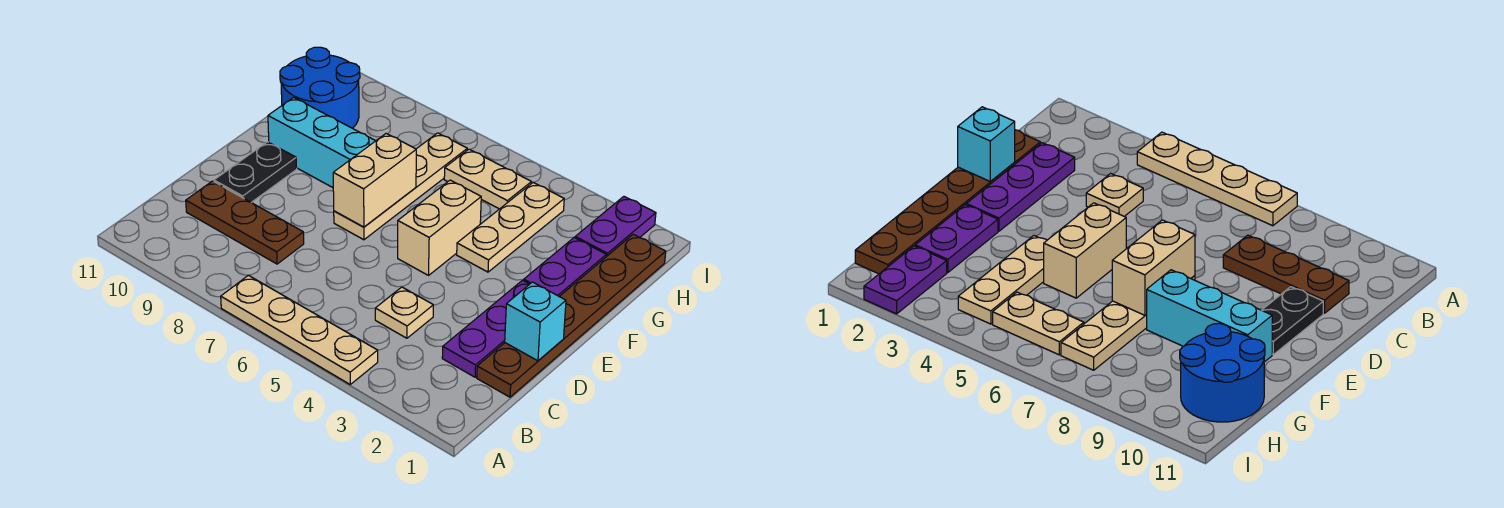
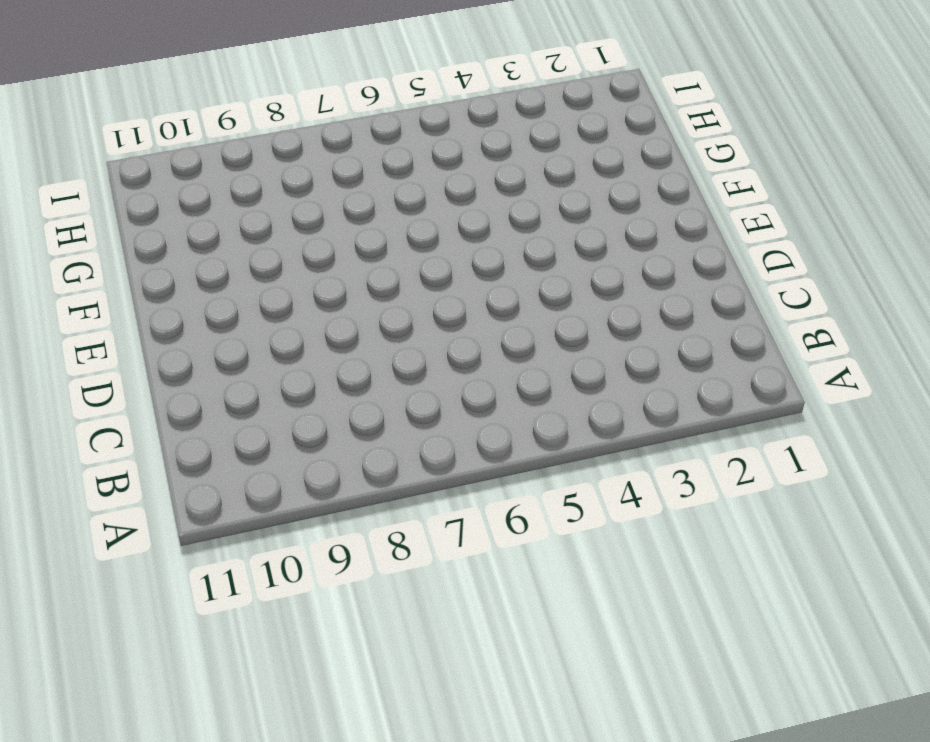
none -> tan 1x4 plate [221,275,378,384]
none -> brown 1x6 plate [477,234,666,397]
none -> purple 1x3 plate [442,280,529,377]

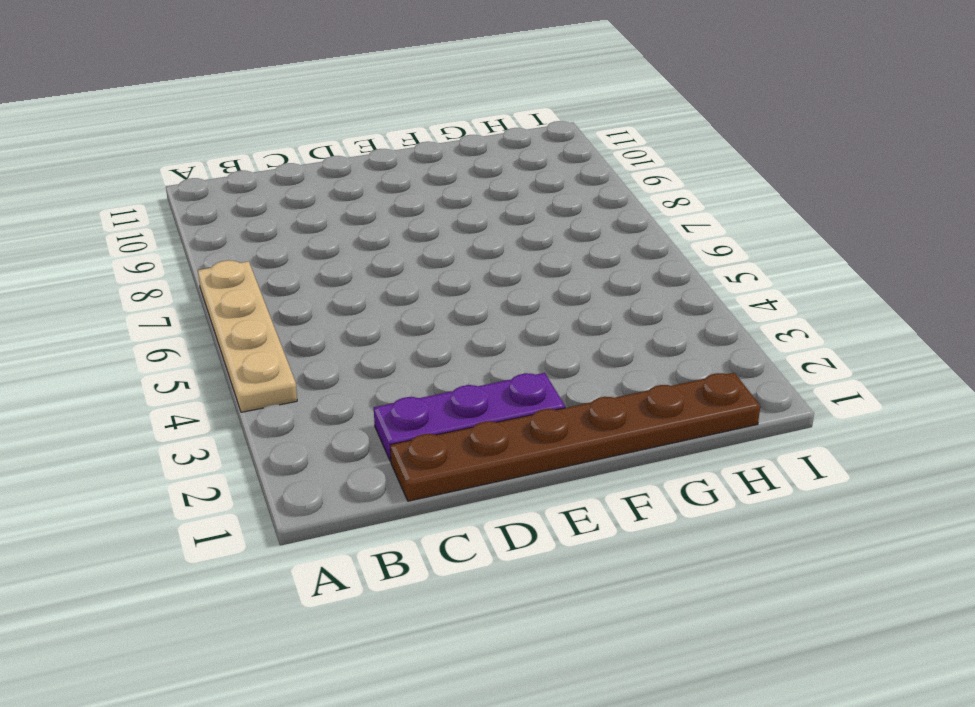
none -> tan 1x1 plate [375,287,433,338]
none -> brown 1x3 plate [186,181,304,264]
none -> black 1x2 plate [214,142,297,203]

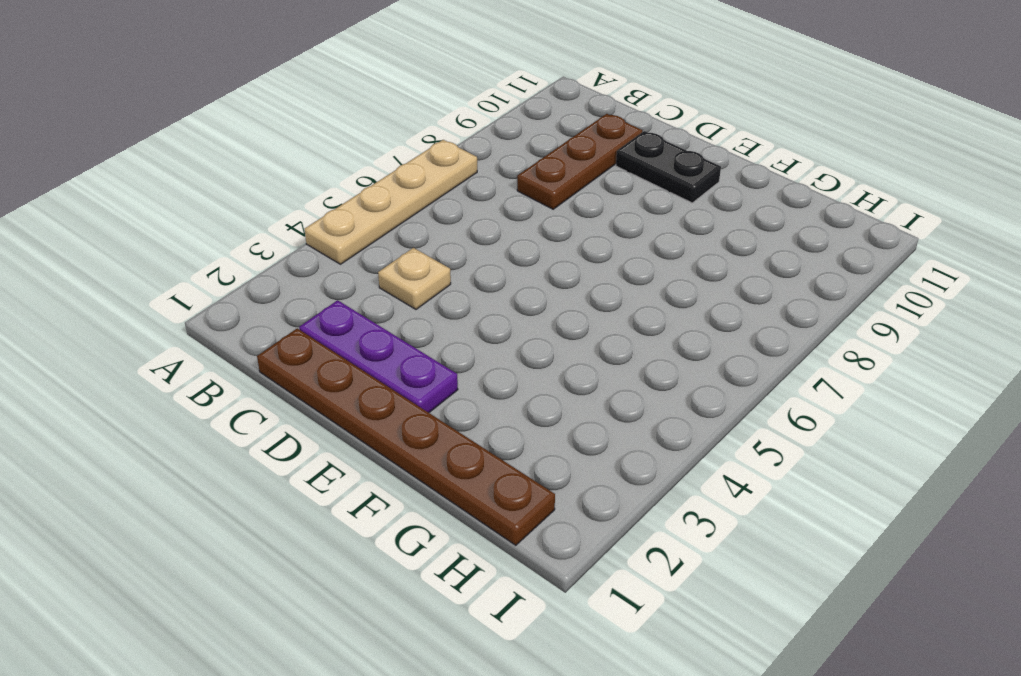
none -> tan 1x2 brick [398,180,481,275]
none -> tan 1x4 plate [334,133,467,240]
none -> purple 1x2 plate [524,238,606,296]

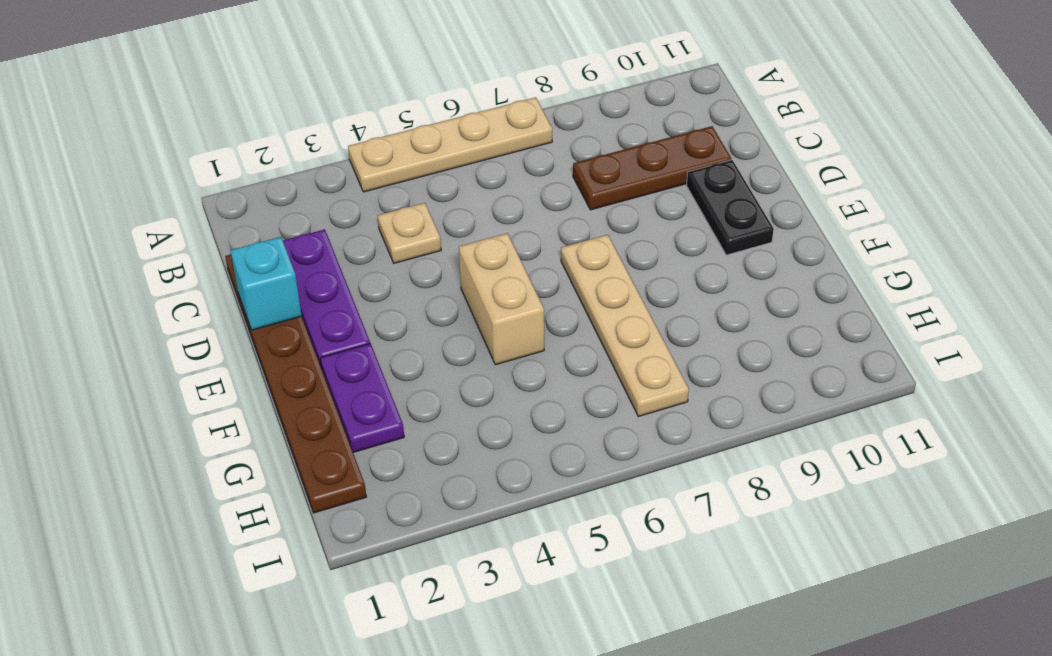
none -> tan 1x3 plate [457,183,564,272]
none -> cyan 1x3 brick [268,97,375,188]
none -> blue 2x2 round brick [280,47,360,128]

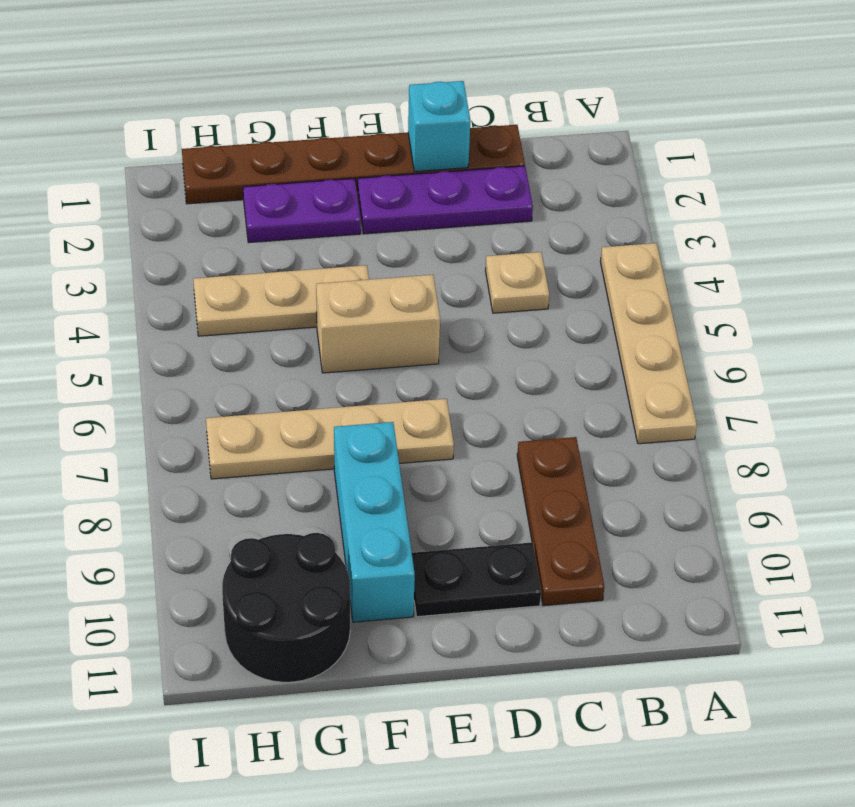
black 2x2 round brick [222,533,350,682] -> blue 2x2 round brick [280,47,360,128]
none -> purple 1x2 plate [575,197,656,257]
none -> tan 1x2 plate [444,149,531,209]
none -> tan 1x2 brick [333,133,416,227]

